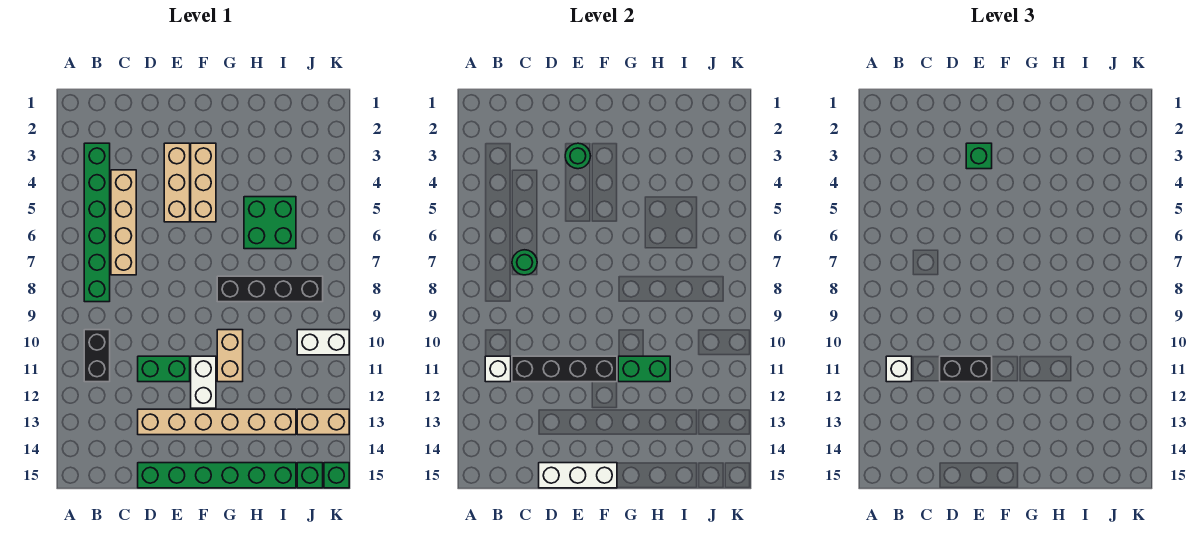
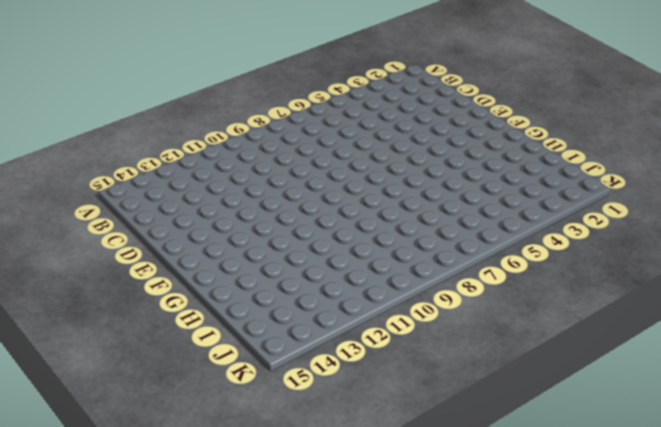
none -> green 1x6 brick [84,143,110,302]
none -> black 1x2 brick [84,330,110,382]
none -> tan 1x4 brick [111,170,136,275]

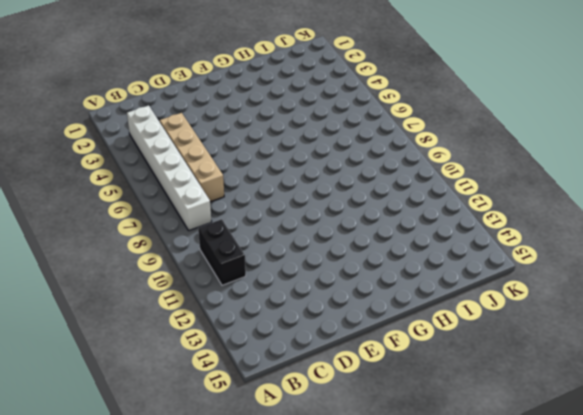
white 1x6 brick [127,105,212,230] -> green 1x6 brick [84,143,110,302]
none -> green 1x2 brick [138,356,190,382]
none -> tan 1x6 brick [138,409,296,435]
none -> green 1x6 brick [138,463,296,488]

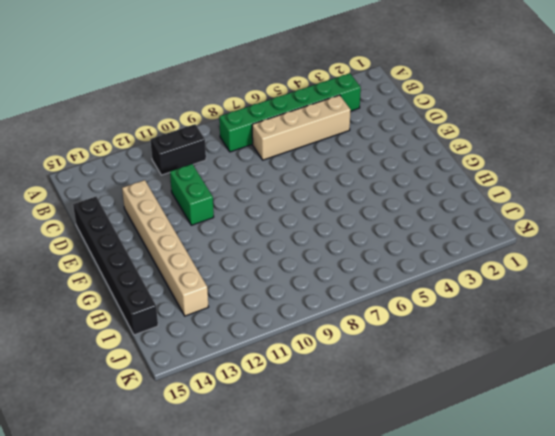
black 1x6 brick [73,197,158,335] -> green 1x6 brick [138,463,296,488]
none -> tan 1x3 brick [164,143,190,222]
none -> tan 1x3 brick [191,143,216,222]
none -> white 1x2 brick [191,356,216,408]

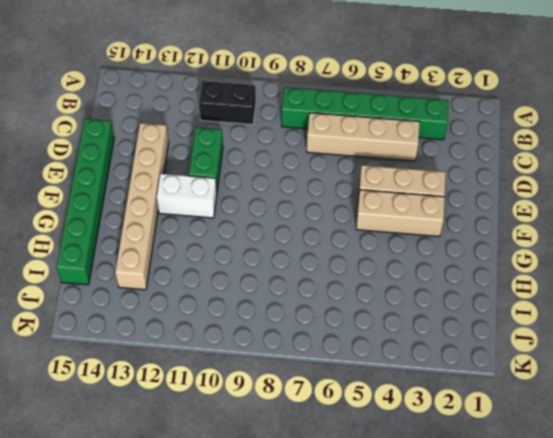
none -> black 1x4 brick [217,276,323,302]
none -> tan 1x2 brick [217,330,243,382]
none -> green 2x2 brick [244,197,296,249]

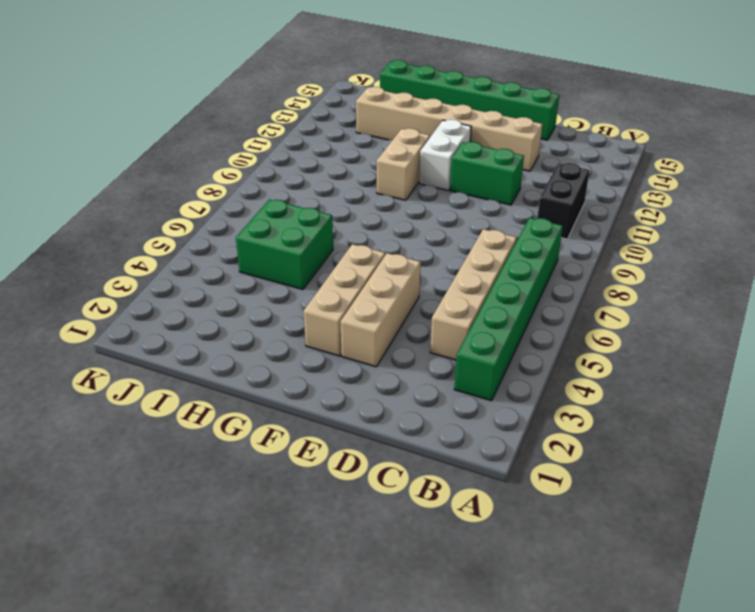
none -> black 1x4 brick [217,276,323,302]
none -> white 1x2 brick [297,330,349,355]
none -> tan 1x2 brick [297,409,349,435]

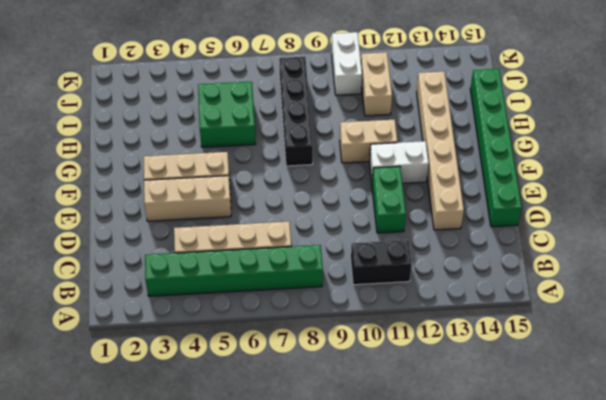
tan 1x2 brick [361,52,392,116] -> tan 1x2 brick moved to [297,409,349,435]
none -> green 1x1 brick [297,463,323,488]
none -> green 1x1 brick [324,463,349,488]
none -> white 1x1 brick [485,356,511,382]

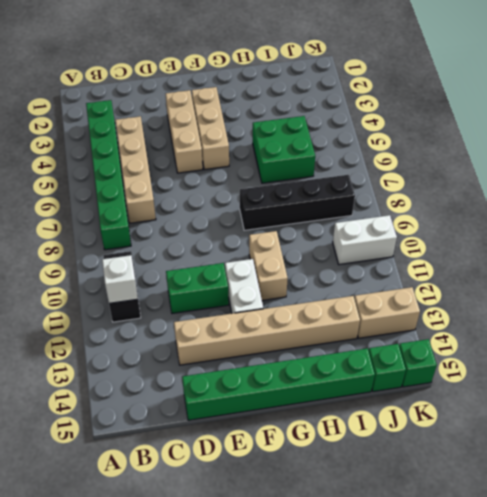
none -> green 1x1 round brick [512,250,537,275]
none -> black 1x4 brick [512,356,617,382]
none -> white 1x3 brick [539,463,617,488]

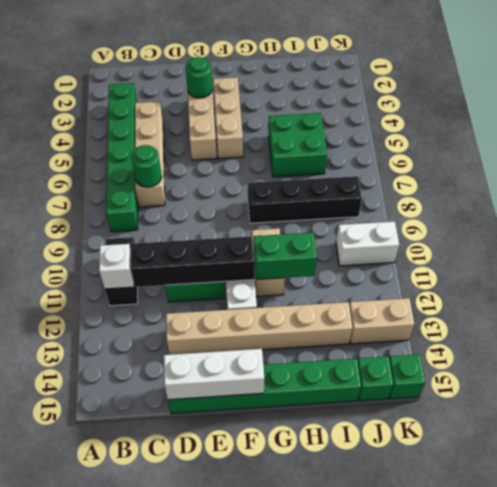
none -> white 1x1 brick [886,356,912,382]
none -> black 1x2 brick [940,356,992,382]
none -> green 1x1 brick [966,143,992,169]

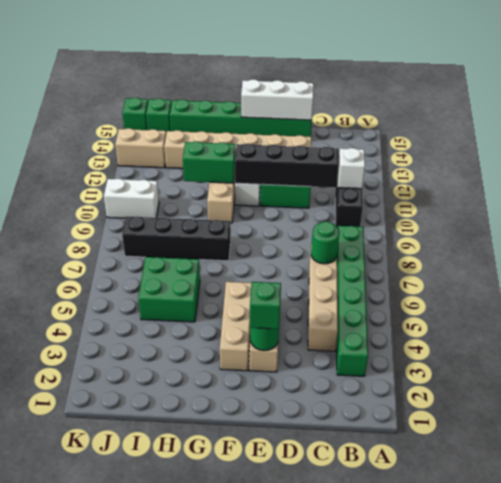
none -> white 1x1 brick [886,356,912,382]
none -> black 1x2 brick [940,356,992,382]

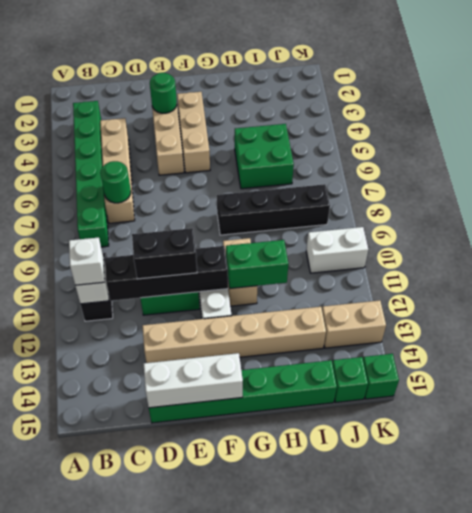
none -> green 1x1 brick [966,143,992,169]

